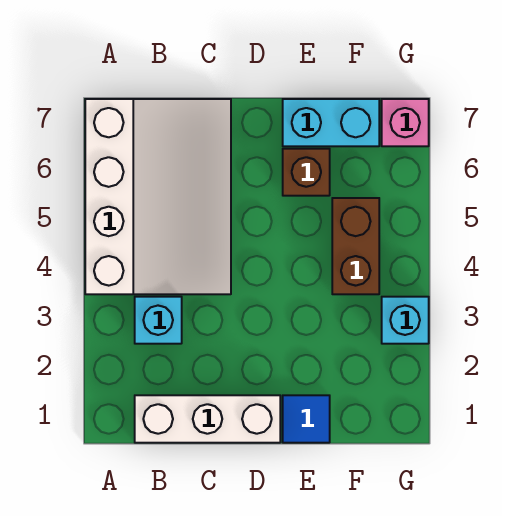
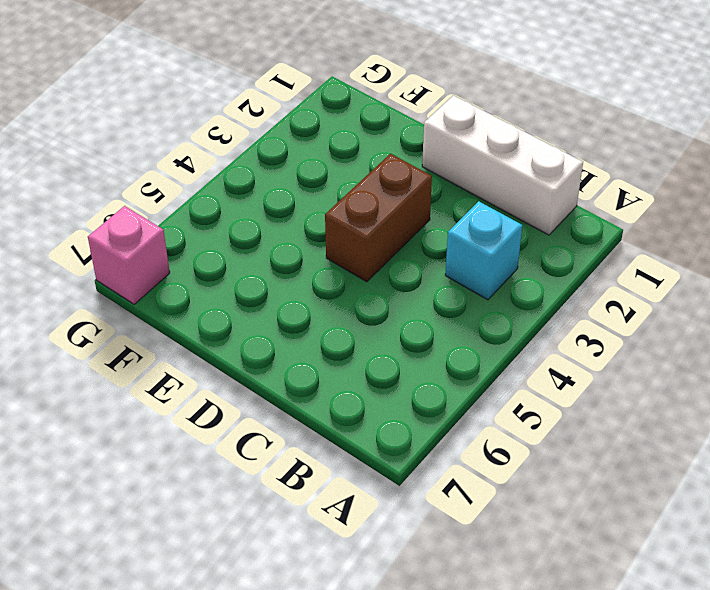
brown 1x2 brick [325,154,432,282] -> brown 1x2 brick moved to [332,198,379,294]
none -> white 3x4 slope [85,99,231,294]
none -> blue 1x1 tile [283,395,330,443]

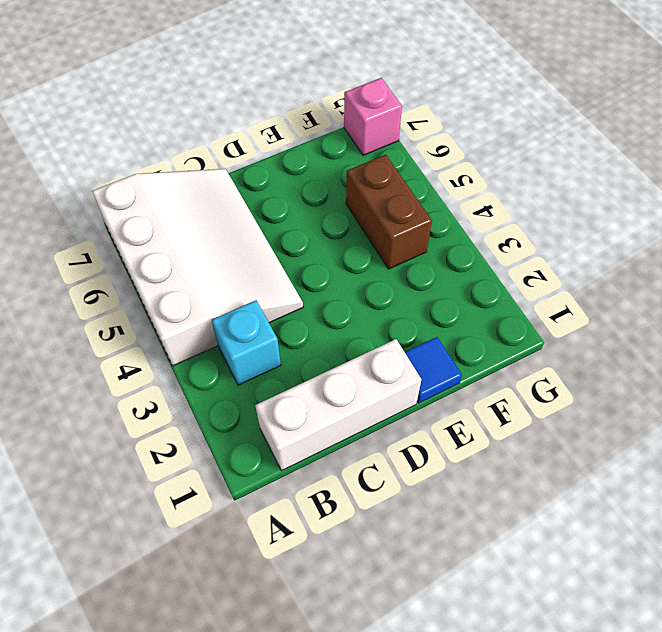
none -> brown 1x1 brick [283,149,330,196]
none -> cyan 1x2 brick [283,99,379,146]

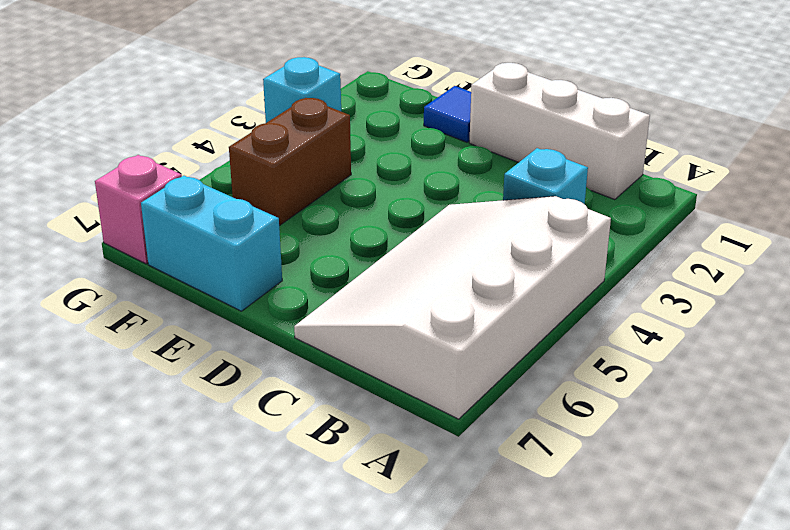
none -> brown 1x1 brick [283,149,330,196]

